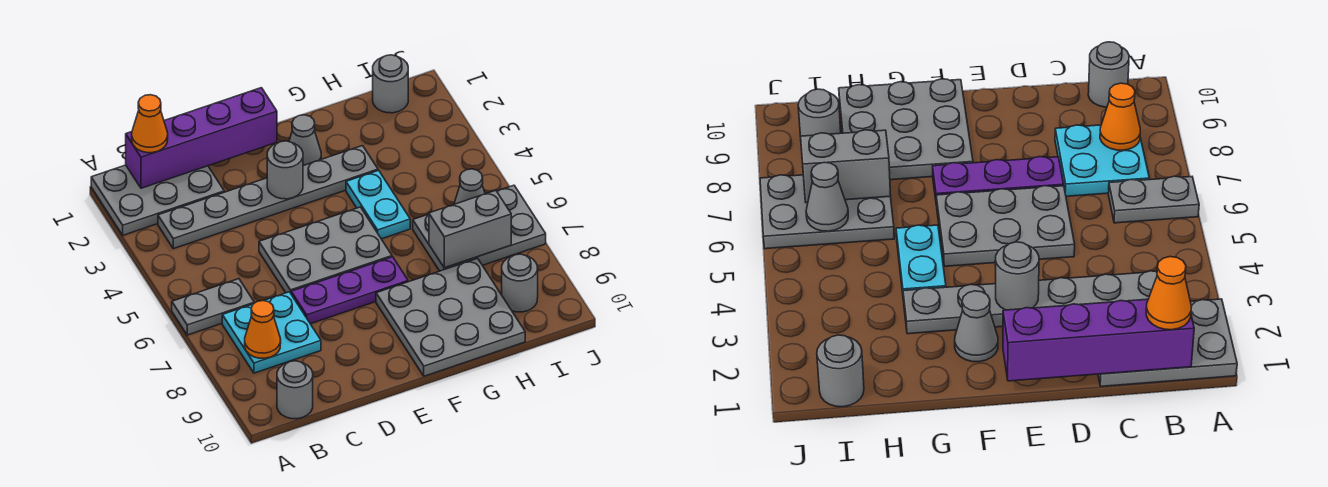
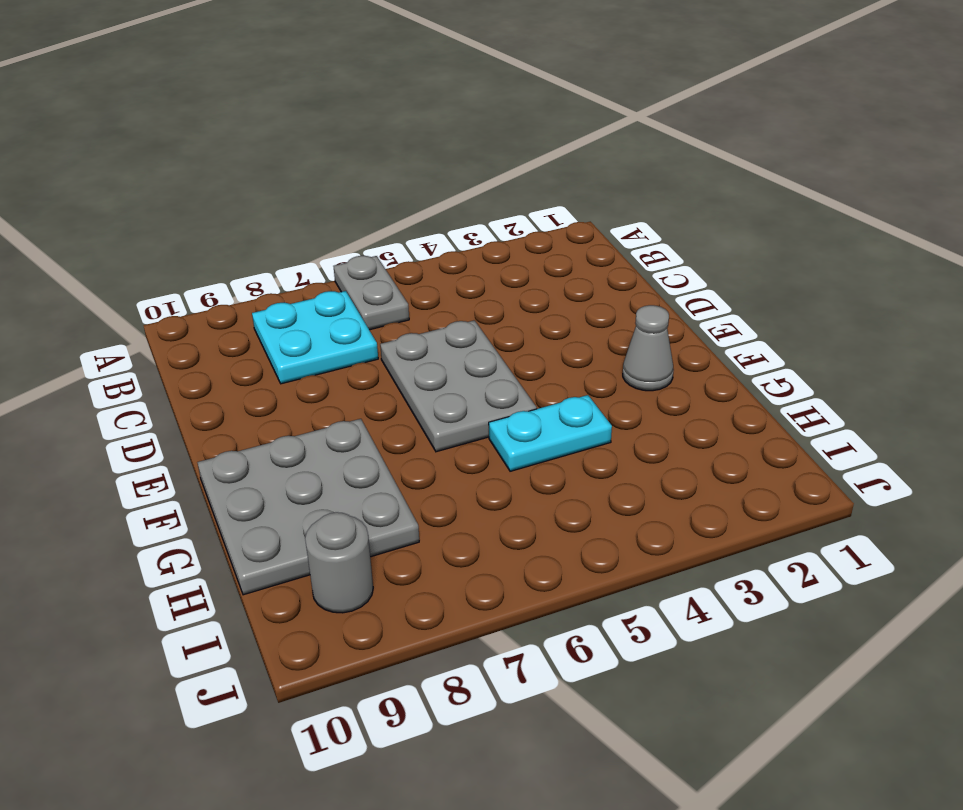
none -> grey 2x3 plate [91,165,224,235]
none -> grey 1x6 plate [158,146,378,249]
none -> grey 1x1 round brick [277,361,313,419]

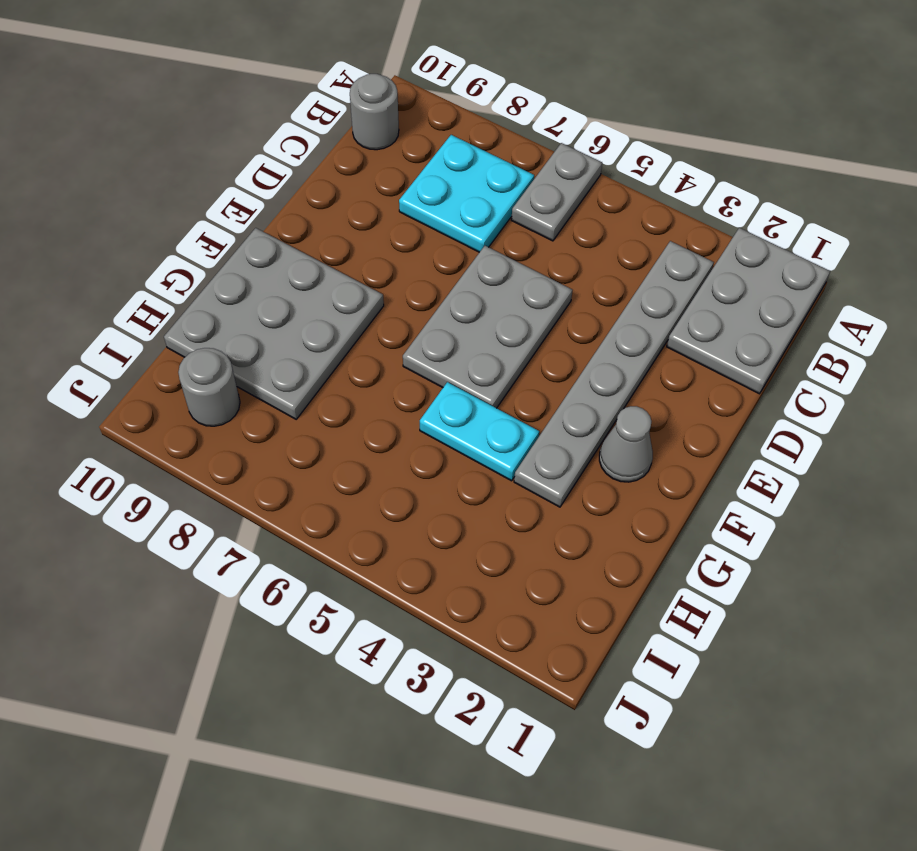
none -> purple 1x3 plate [291,257,408,324]
none -> grey 2x3 plate [413,185,546,271]
none -> grey 1x1 round brick [373,55,408,113]

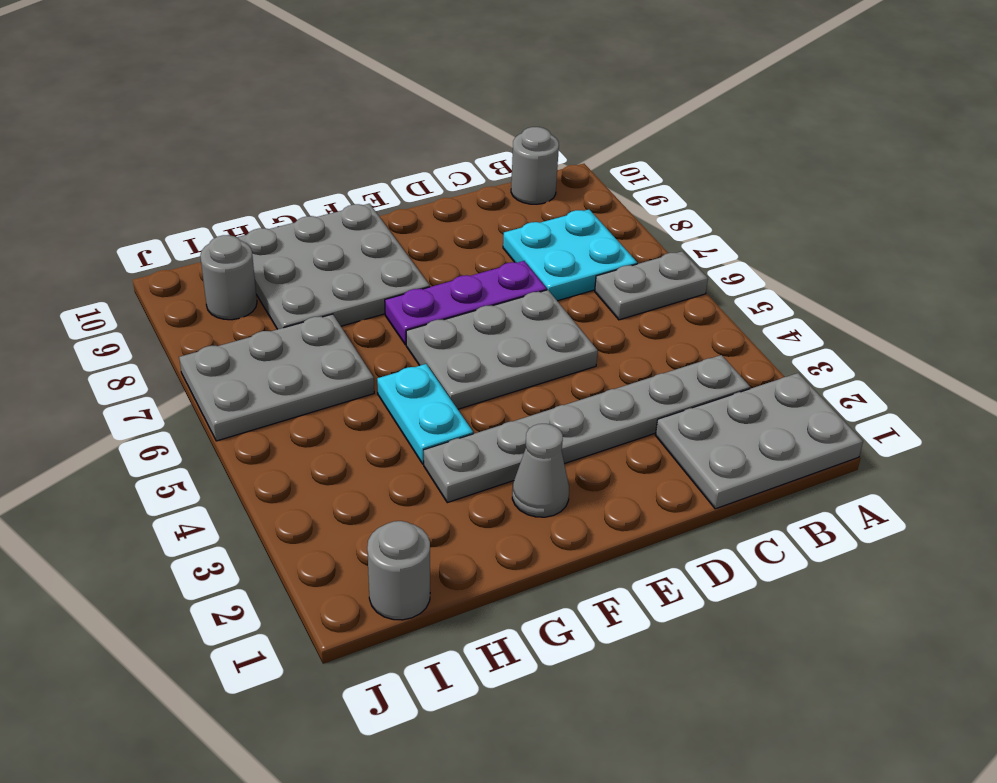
none -> purple 1x4 brick [126,88,277,188]
none -> orange 1x1 cone [245,301,281,358]
none -> grey 1x1 round brick [267,141,303,199]

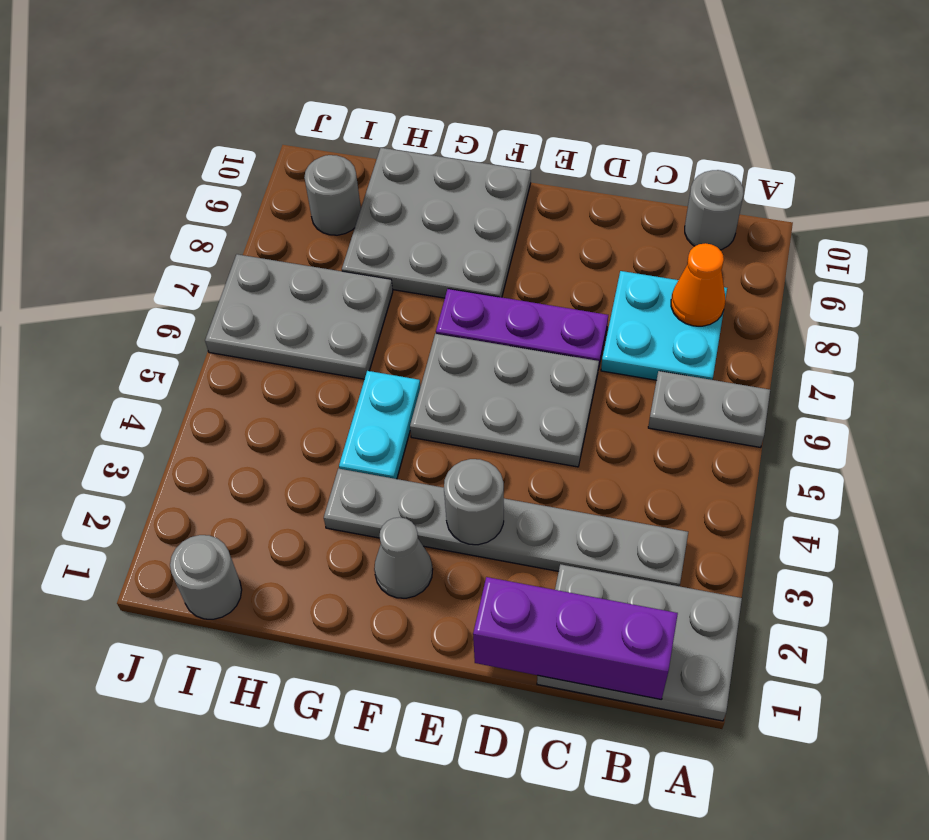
purple 1x3 brick [473,577,678,700] -> purple 1x4 brick [126,88,277,188]
none -> grey 1x2 brick [429,190,511,268]
none -> grey 1x1 cone [454,169,485,204]
none -> orange 1x1 cone [132,95,168,153]

